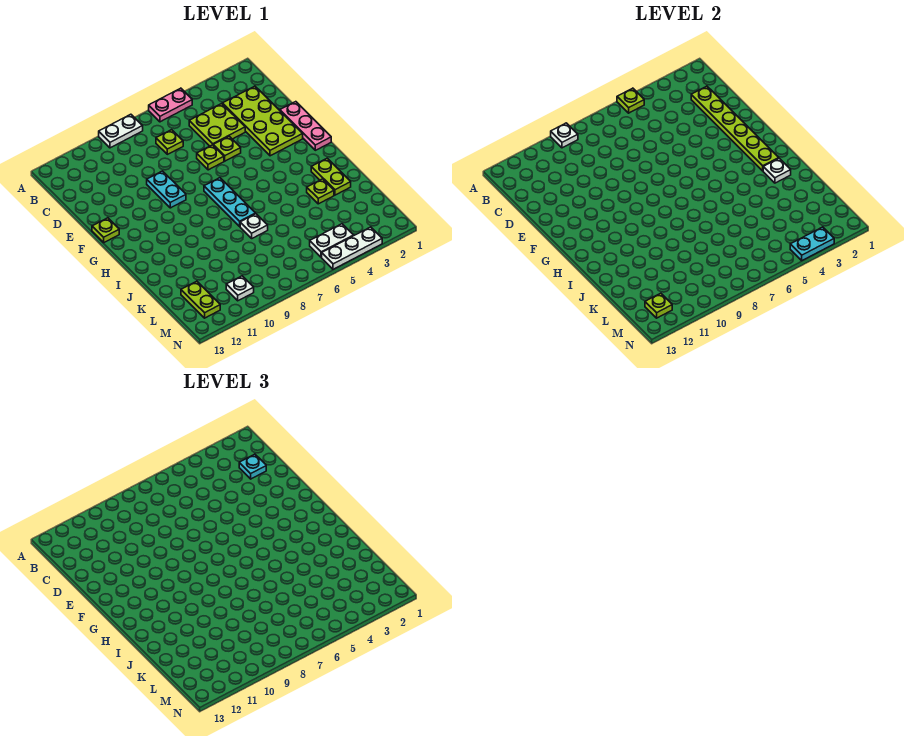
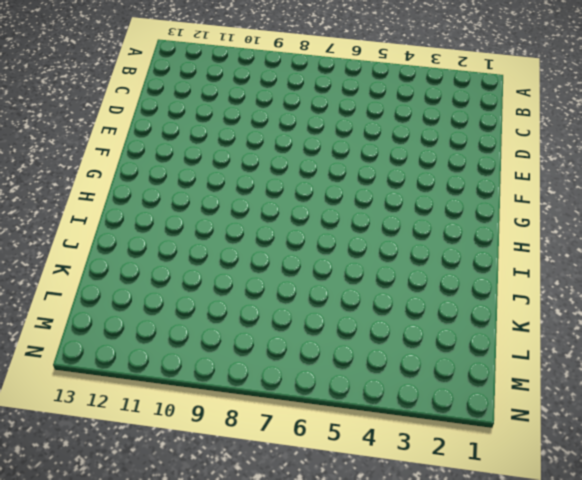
none -> pink 1x2 plate [149,88,192,122]
none -> white 1x2 plate [99,114,143,148]
none -> lime 2x4 plate [223,86,303,156]

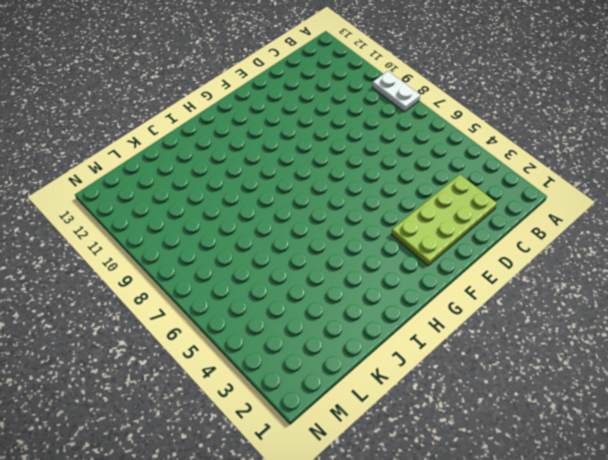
none -> pink 1x2 plate [149,88,192,122]
none -> lime 2x2 plate [189,104,245,146]
none -> lime 1x1 plate [156,130,183,154]

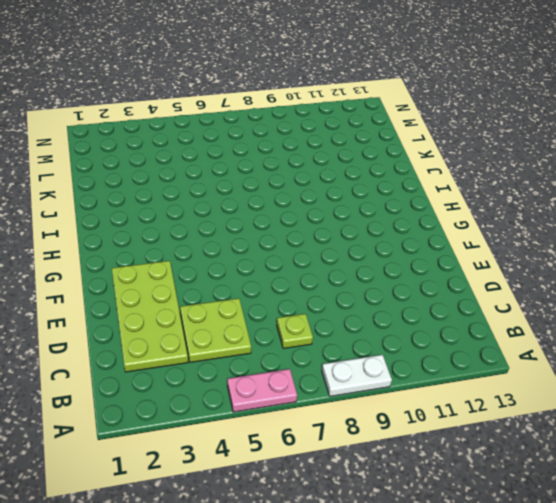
none -> pink 1x3 plate [280,102,331,150]
none -> lime 1x1 plate [213,136,241,161]
none -> lime 1x1 plate [197,145,224,170]

